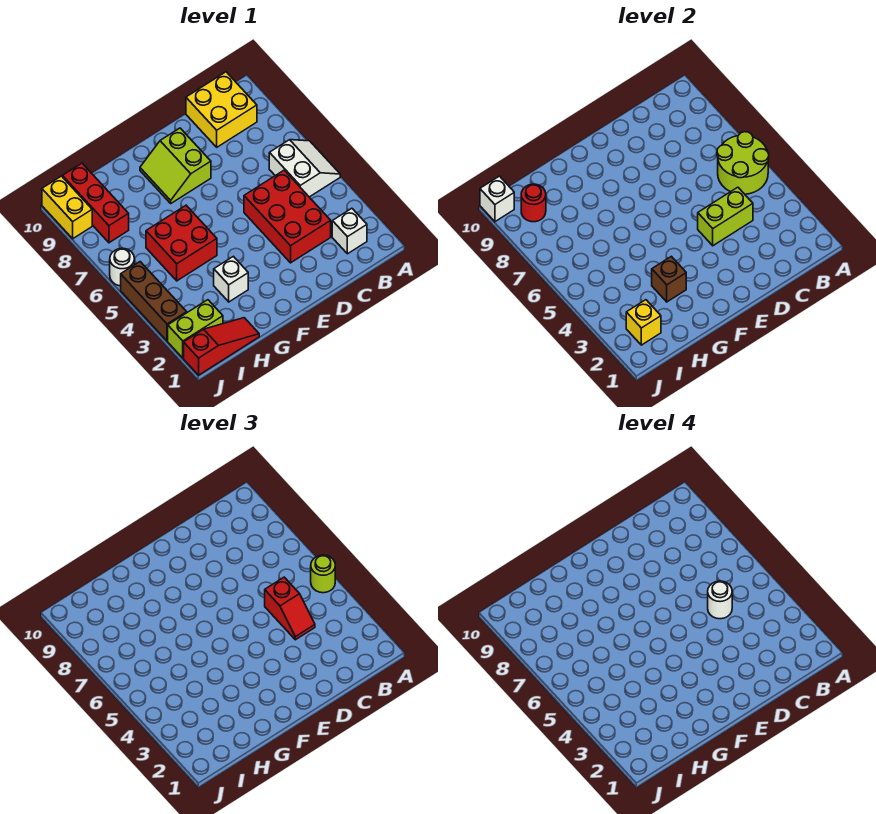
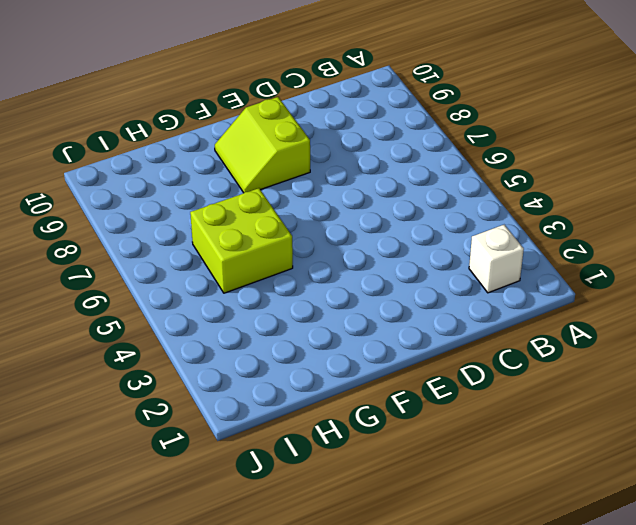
lime 2x2 brick [190,188,293,293] -> red 2x2 brick [146,205,217,281]
none -> white 2x2 slope [269,140,340,197]
none -> yellow 2x2 brick [186,72,257,147]
none -> red 2x3 brick [244,170,331,263]

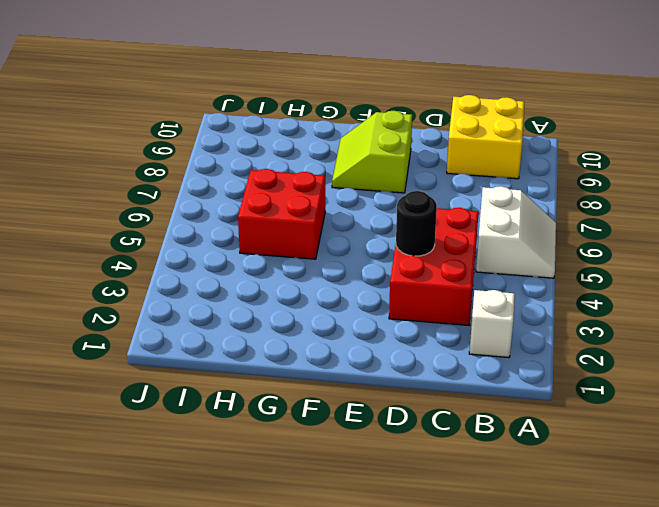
black 1x1 round brick [396,191,437,256] -> lime 1x2 brick [698,187,753,246]
none -> white 1x1 brick [214,256,248,302]
none -> red 1x3 slope [184,318,259,375]
none -> lime 1x2 brick [168,300,223,358]

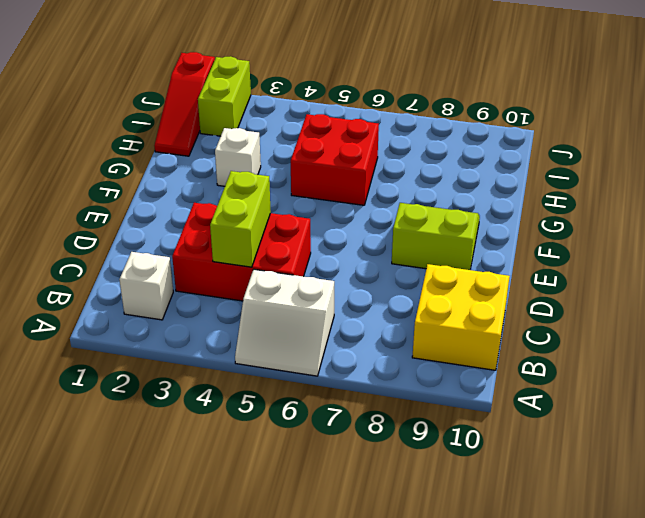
none -> red 1x3 brick [62,163,129,243]
none -> brown 1x3 brick [121,262,187,341]
none -> white 1x1 round brick [110,248,134,286]

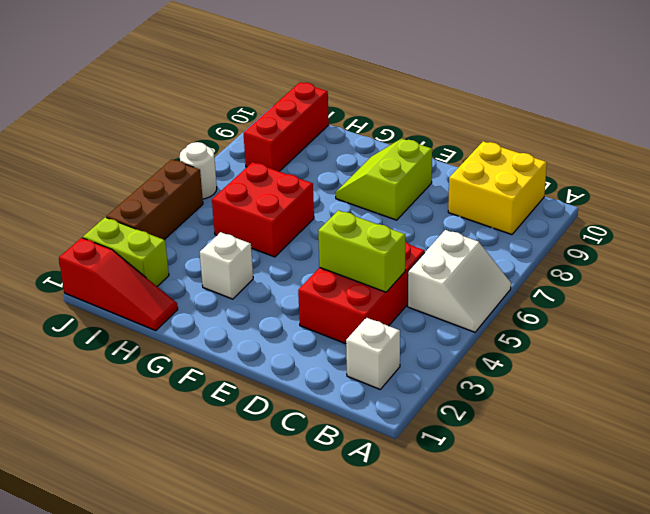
none -> yellow 1x2 brick [42,176,92,239]
none -> lime 2x2 round brick [717,132,769,194]
none -> brown 1x1 brick [652,256,686,302]

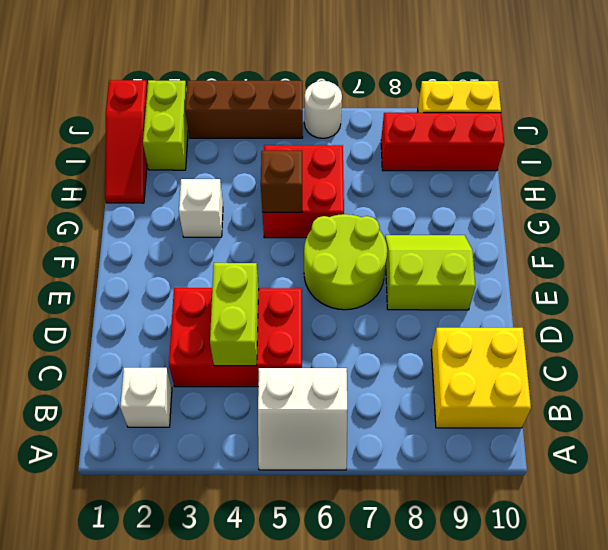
lime 2x2 round brick [304,214,387,310] -> lime 2x2 round brick moved to [717,132,769,194]
brown 1x1 brick [261,151,302,212] -> brown 1x1 brick moved to [652,256,686,302]
none -> yellow 1x1 brick [626,300,661,345]
none -> red 1x1 round brick [521,184,546,222]
none -> white 1x1 brick [480,176,514,222]

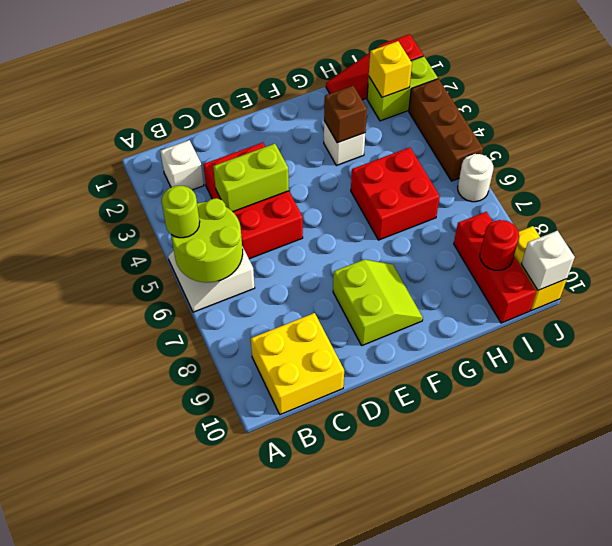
none -> red 1x2 slope [265,577,315,640]
none -> white 1x1 round brick [708,581,732,619]

